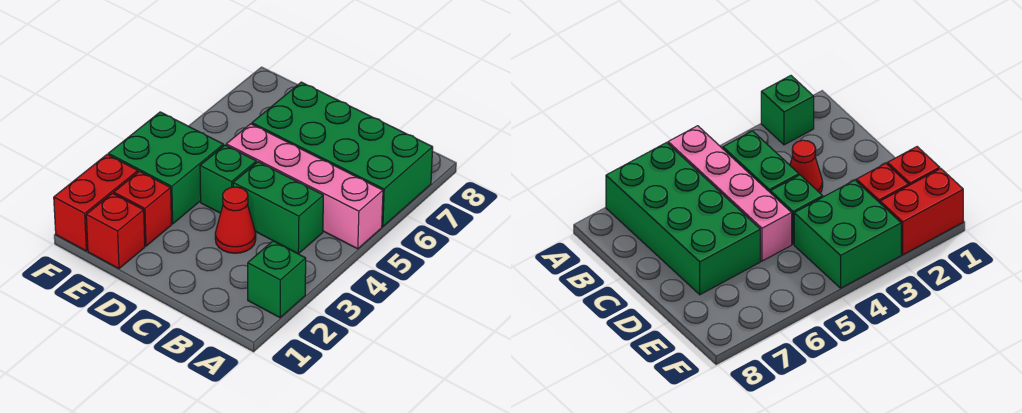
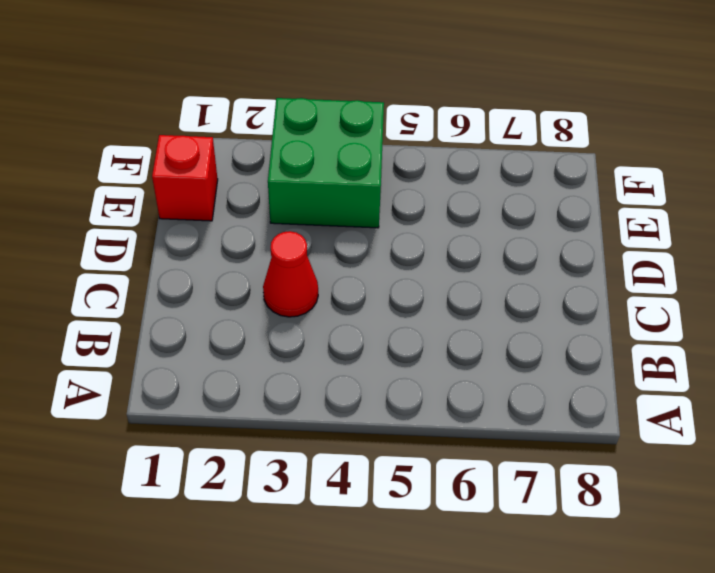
none -> green 1x1 brick [248,241,306,318]
none -> pink 1x4 brick [226,124,383,249]

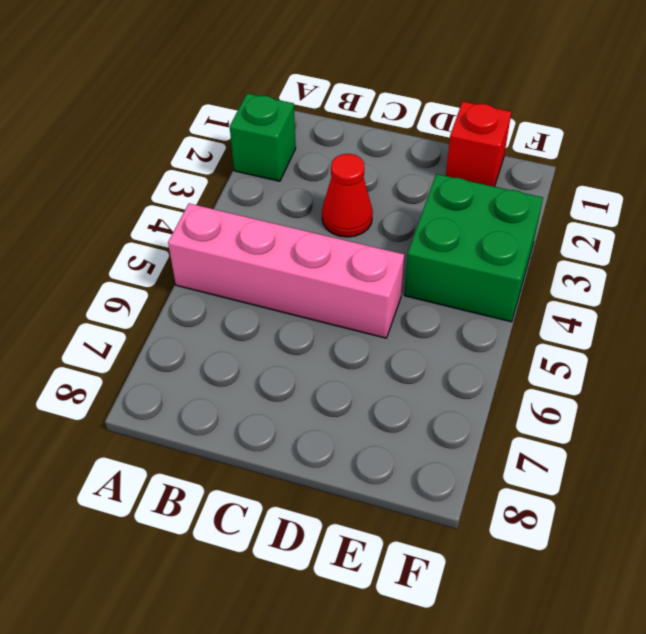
none -> green 2x4 brick [252,82,433,227]
none -> green 1x2 brick [233,162,323,254]

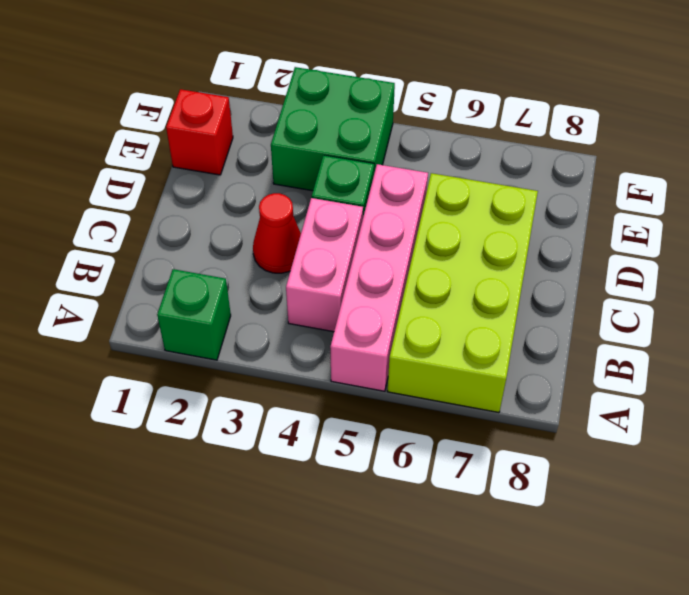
lime 2x4 brick [388,173,538,413] -> green 2x4 brick [252,82,433,227]
pink 1x2 brick [286,198,363,332] -> green 1x2 brick [233,162,323,254]
none -> red 1x1 brick [114,171,171,246]
none -> red 1x2 brick [54,155,138,251]

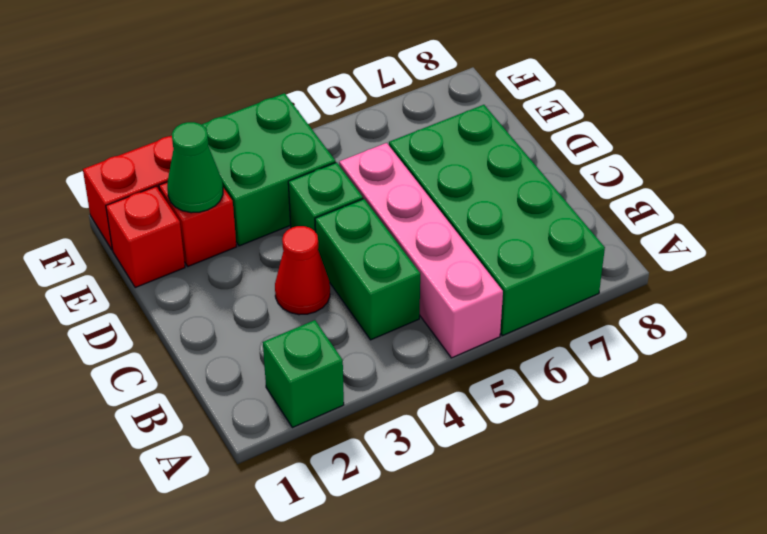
green 1x1 cone [167,122,223,213] -> none

